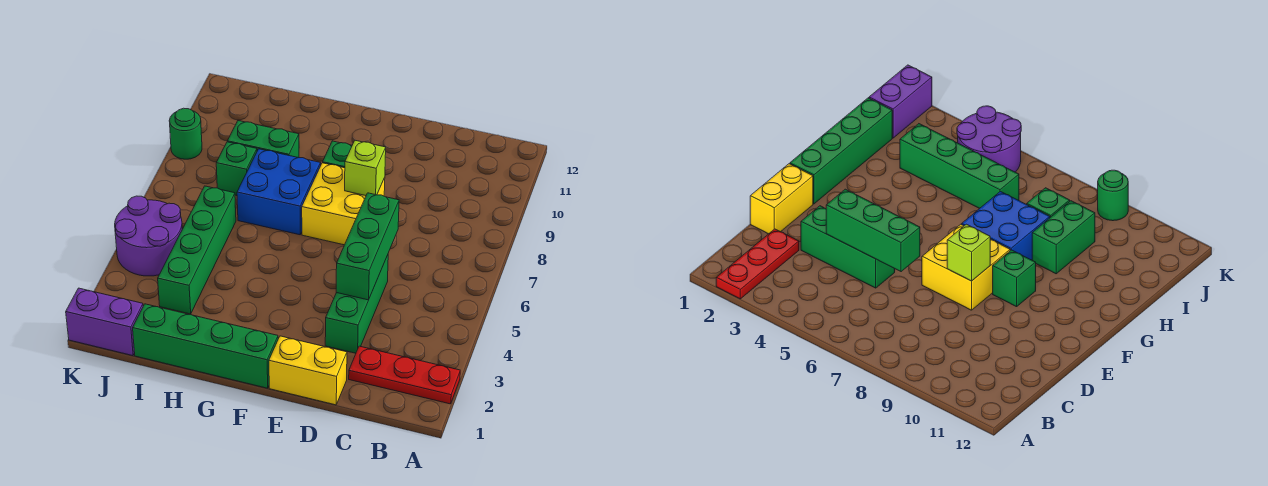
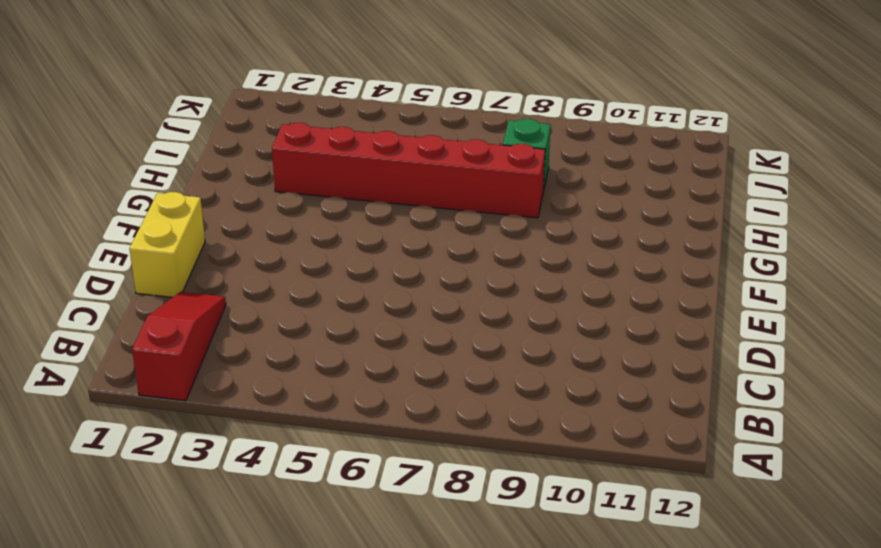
red 1x3 slope [132,292,226,401] -> red 1x3 plate [349,346,460,404]
red 1x6 brick [272,123,545,218] -> blue 2x2 brick [237,149,321,235]
none -> green 1x3 brick [325,255,388,353]
none -> yellow 2x2 brick [302,163,385,245]
none -> green 1x4 brick [133,304,278,388]

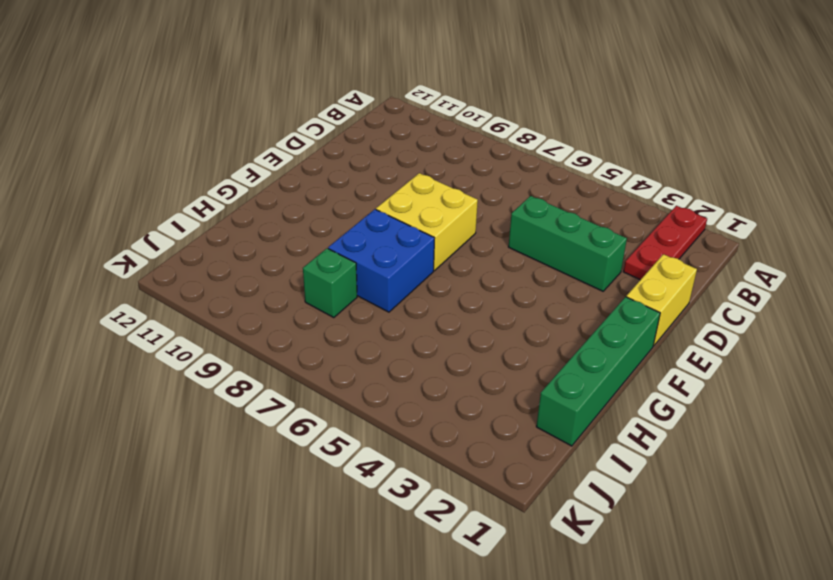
none -> green 1x1 brick [323,141,352,168]
none -> green 1x2 brick [227,121,299,158]
none -> green 1x4 brick [158,186,236,314]

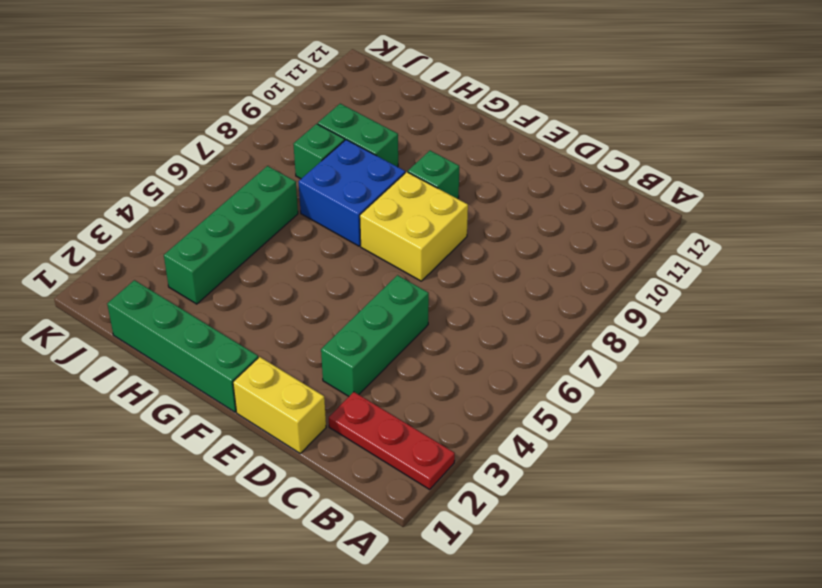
none -> purple 1x2 brick [66,288,143,356]
none -> purple 2x2 round brick [115,196,182,276]
none -> green 1x1 round brick [169,108,202,159]

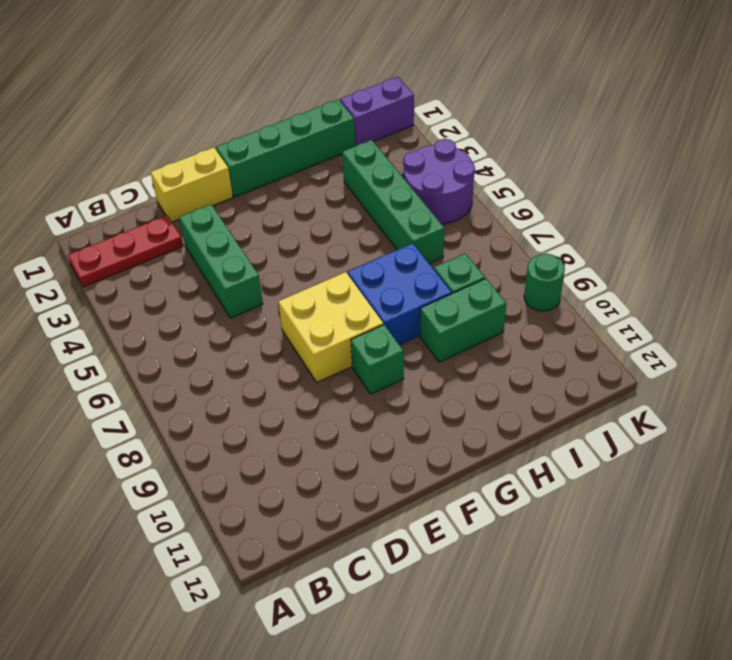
none -> green 1x3 brick [336,193,399,300]
none -> lime 1x1 brick [345,140,386,196]

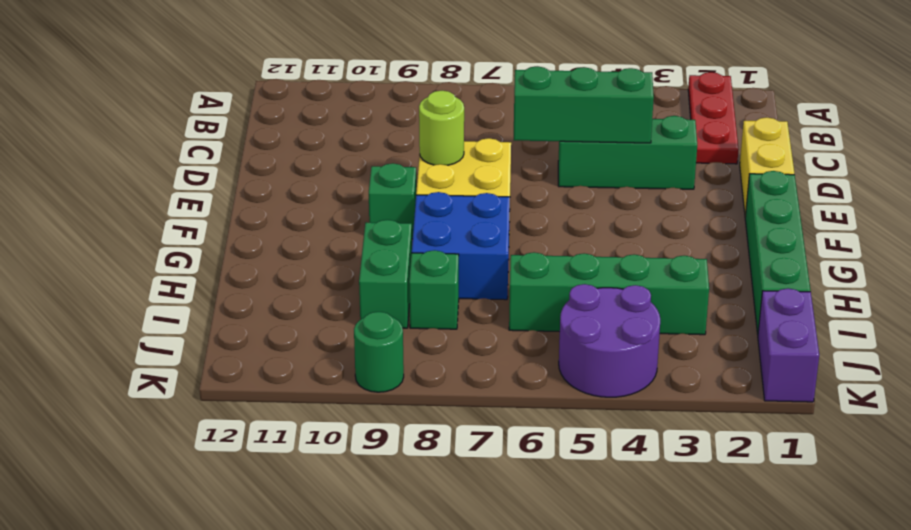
lime 1x1 round brick [419,91,464,165] -> lime 1x1 brick [345,140,386,196]

